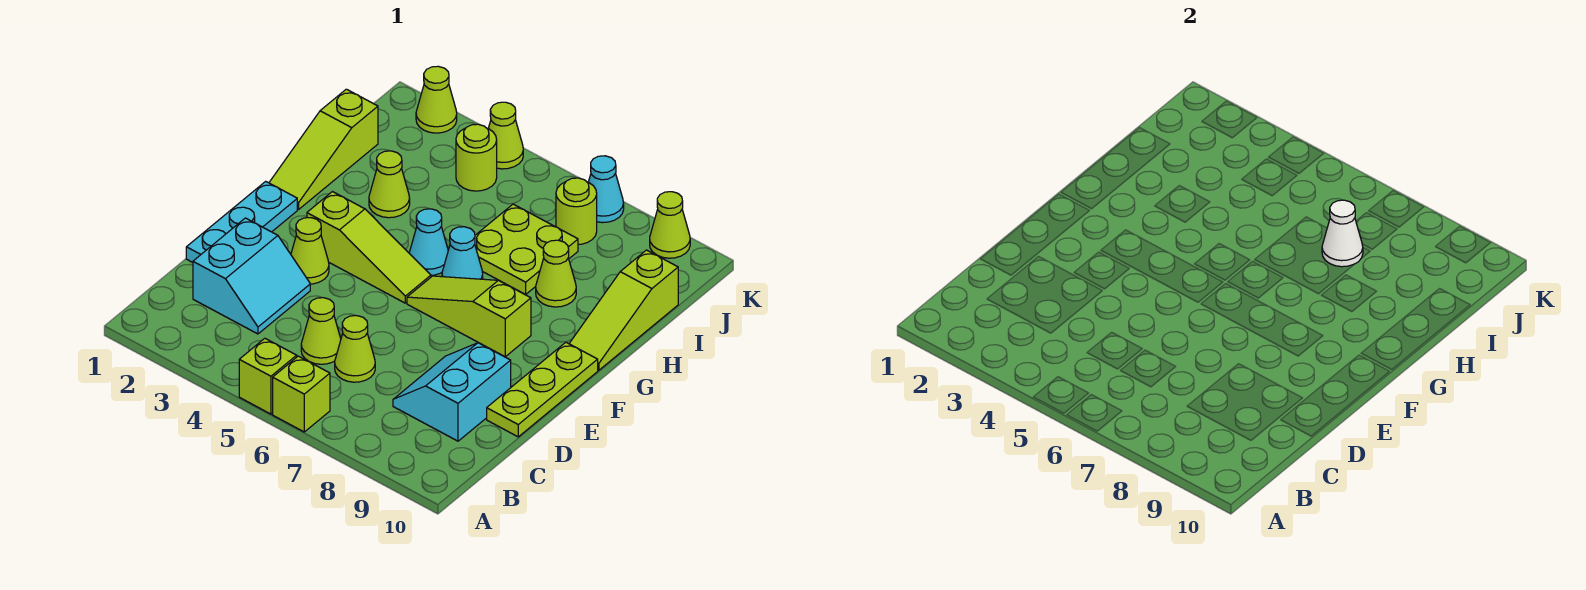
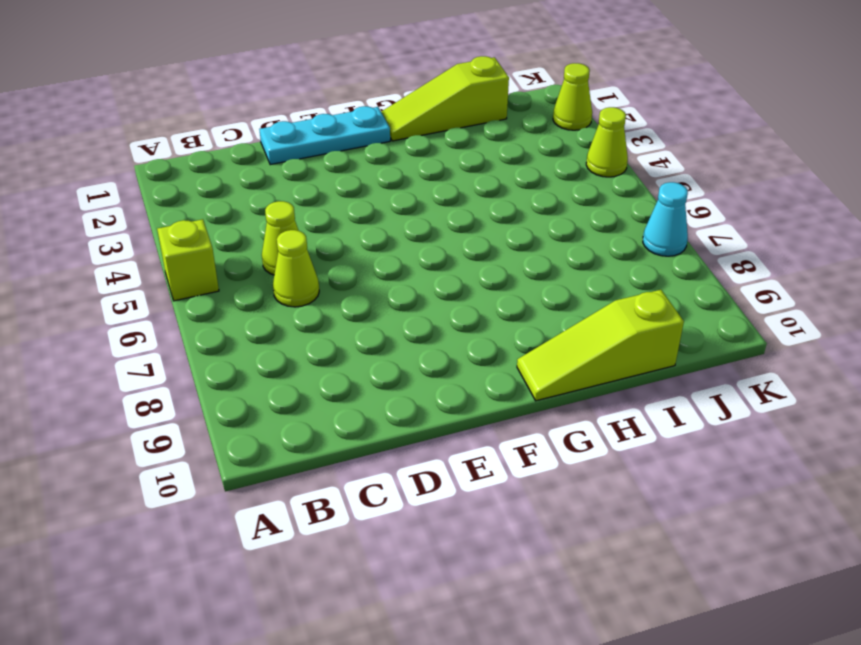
none -> lime 1x1 brick [273,356,330,432]
none -> cyan 2x2 slope [193,218,310,334]
none -> cyan 2x2 slope [393,343,511,441]

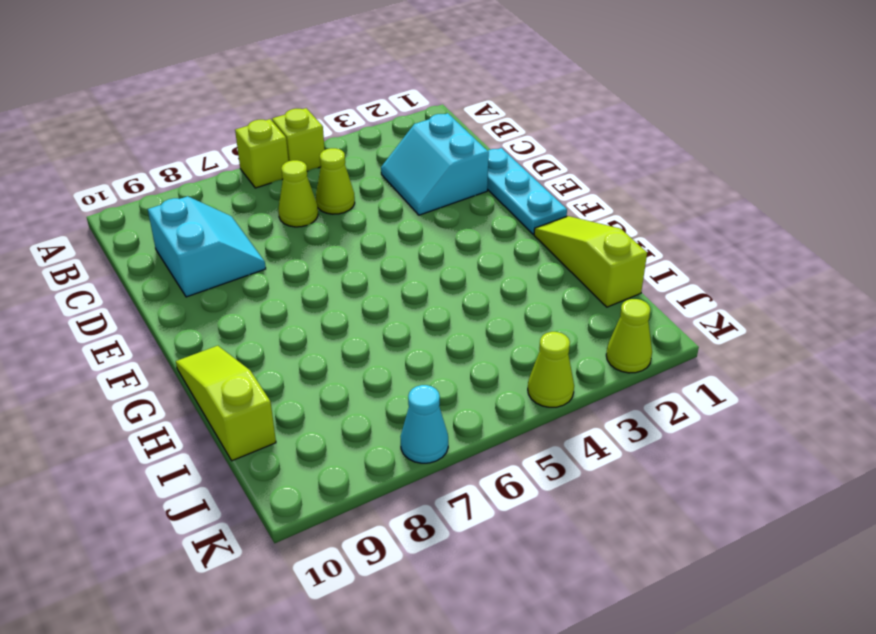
none -> lime 1x3 plate [487,342,598,437]
none -> lime 1x1 cone [291,218,329,284]
none -> lime 1x3 slope [307,192,431,303]

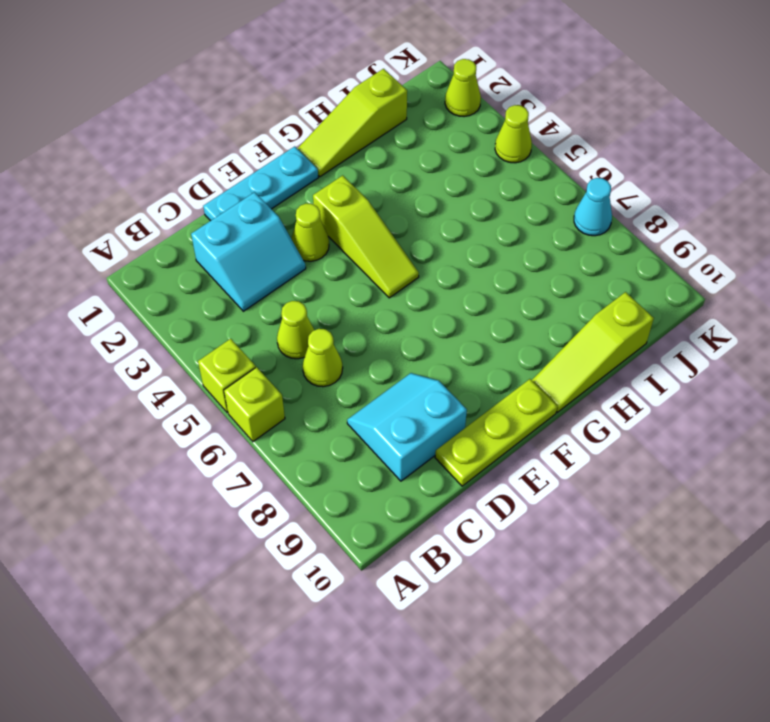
none -> lime 1x3 slope [407,276,531,357]
none -> cyan 1x1 cone [409,209,448,275]
none -> cyan 1x1 cone [442,227,483,279]

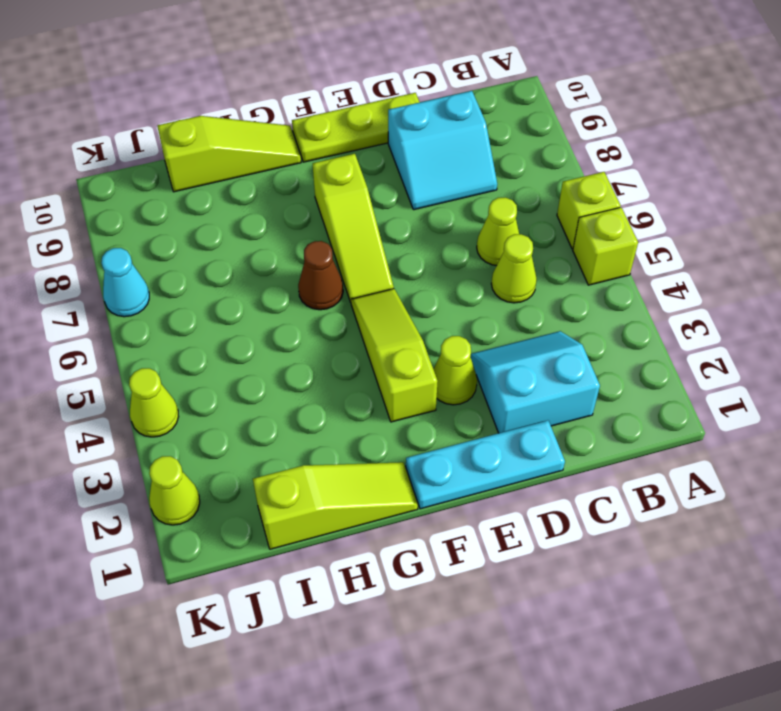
brown 1x1 cone [298,241,343,310] -> cyan 1x1 cone [442,227,483,279]
none -> cyan 1x1 cone [409,209,448,275]
none -> lime 1x1 cone [369,151,410,218]
none -> lime 2x2 plate [475,204,578,295]

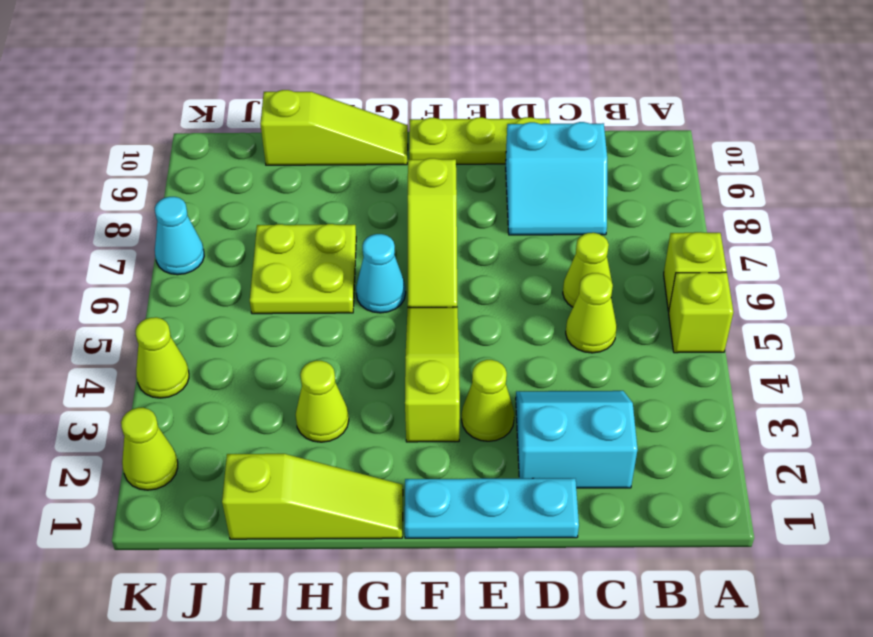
none -> cyan 1x1 cone [409,209,448,275]
none -> lime 1x1 cone [536,240,576,307]
none -> lime 1x1 round brick [456,124,497,191]

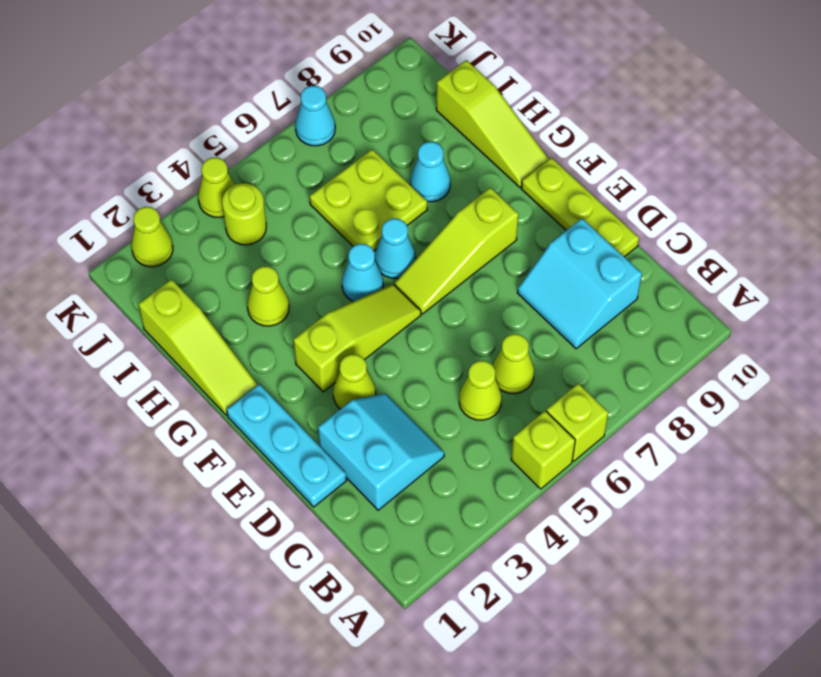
cyan 1x1 cone [410,142,450,202] -> lime 1x1 cone [536,240,576,307]
none -> lime 1x1 round brick [556,178,597,245]
none -> lime 1x1 cone [650,192,690,258]
none -> white 1x1 cone [1322,200,1363,267]

